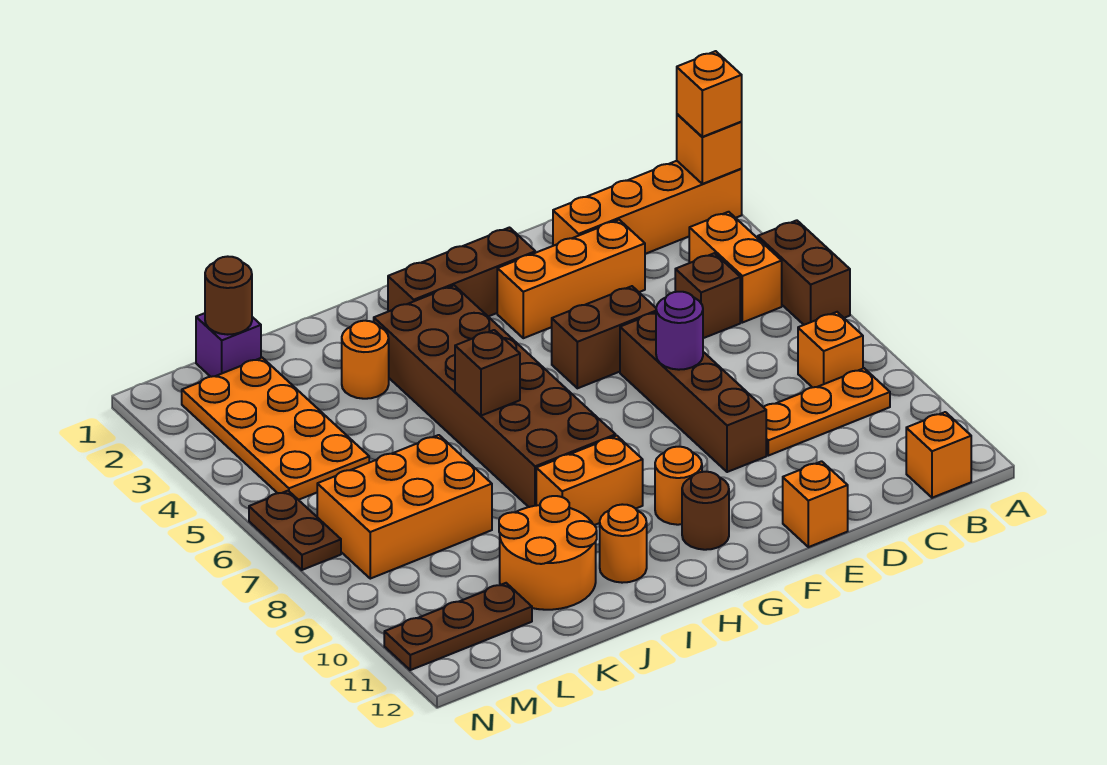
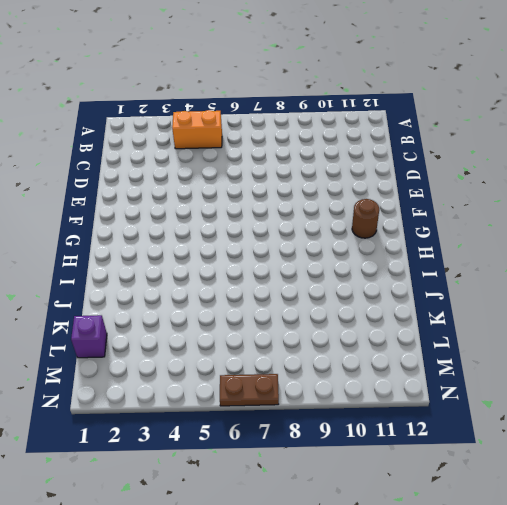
none -> orange 1x4 brick [553,161,742,254]
none -> brown 1x2 brick [758,220,850,325]
none -> orange 1x1 brick [798,312,863,387]

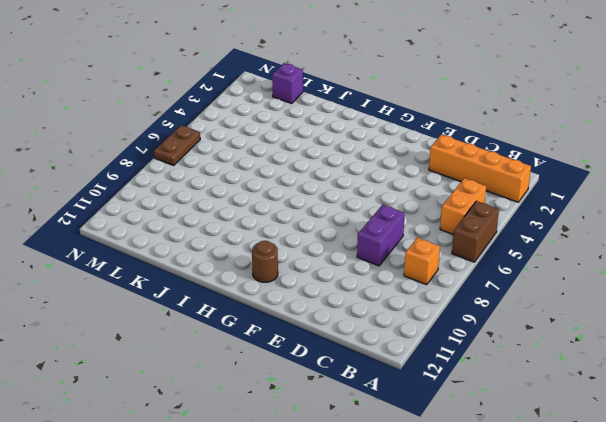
purple 1x2 brick [357,205,405,266] -> none
none -> orange 1x3 plate [764,368,890,456]
none -> orange 1x1 brick [906,412,971,498]
none -> brown 1x1 brick [675,253,740,338]

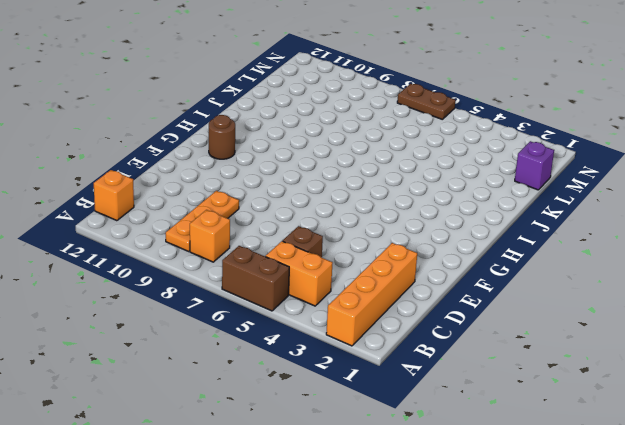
none -> orange 1x3 brick [497,220,645,338]
none -> brown 1x2 brick [551,286,656,388]
none -> brown 1x4 brick [620,313,766,472]

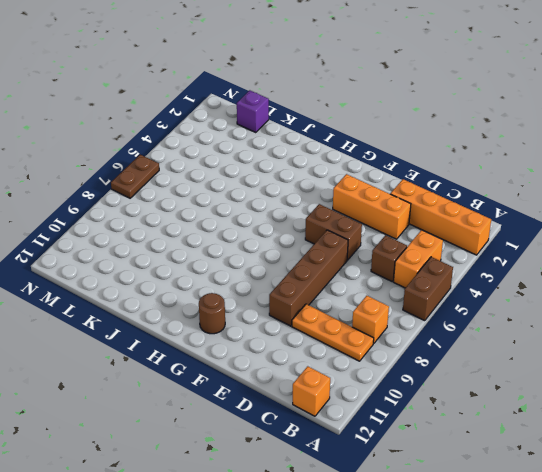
none -> orange 1x1 brick [783,461,848,547]
none -> brown 1x3 brick [388,228,535,316]
none -> orange 1x1 round brick [655,447,702,525]

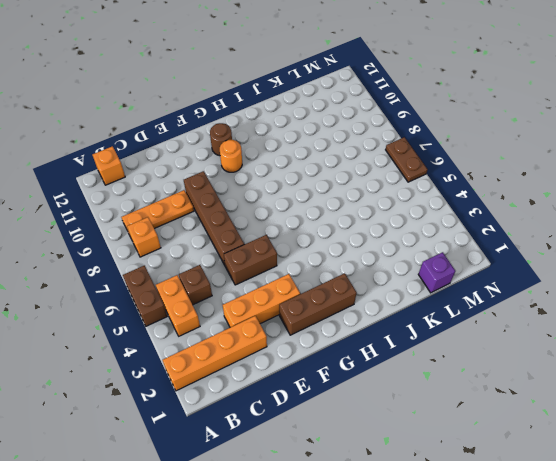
none -> orange 1x1 brick [783,461,848,547]
none -> brown 2x6 brick [374,286,616,507]
none -> orange 1x2 brick [536,436,643,525]

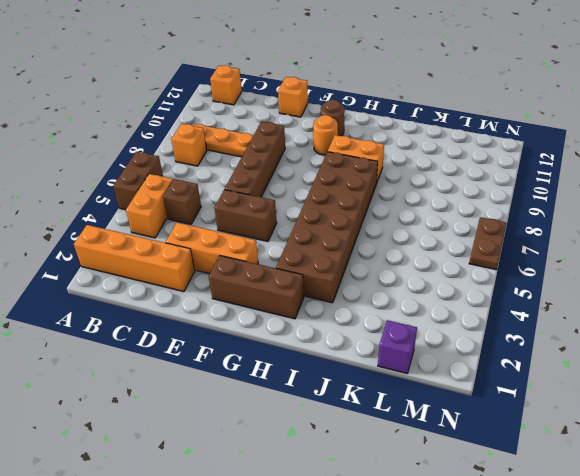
none -> orange 1x1 round brick [600,504,647,583]
none -> orange 1x1 round brick [342,321,389,399]
none -> orange 2x2 round brick [499,496,597,610]

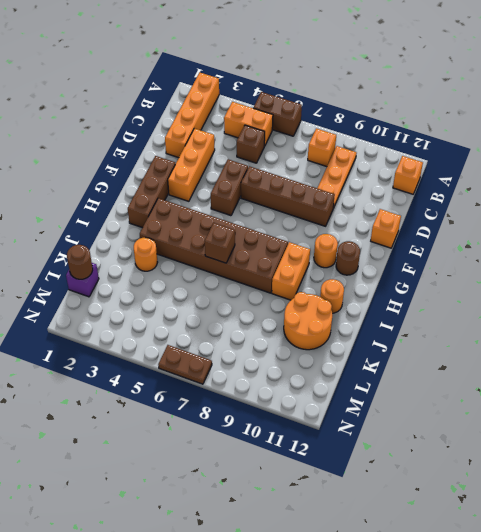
none -> orange 2x3 brick [317,435,492,579]
none -> orange 2x4 plate [182,358,369,500]
none -> brown 1x3 plate [384,583,532,670]

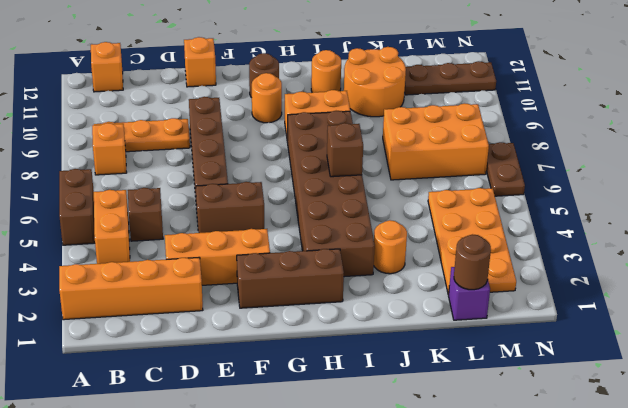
none -> orange 1x1 brick [677,114,742,184]
none -> purple 1x1 round brick [656,292,703,370]
none -> orange 1x1 brick [677,51,742,137]

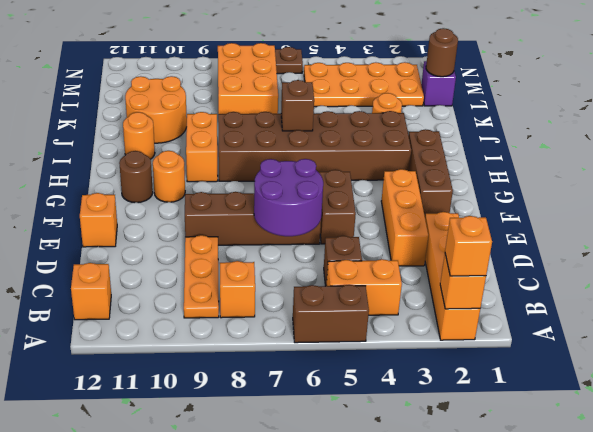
purple 2x2 round brick [254,159,323,236] -> purple 1x1 round brick [656,292,703,370]
none -> brown 1x3 plate [384,583,532,670]

